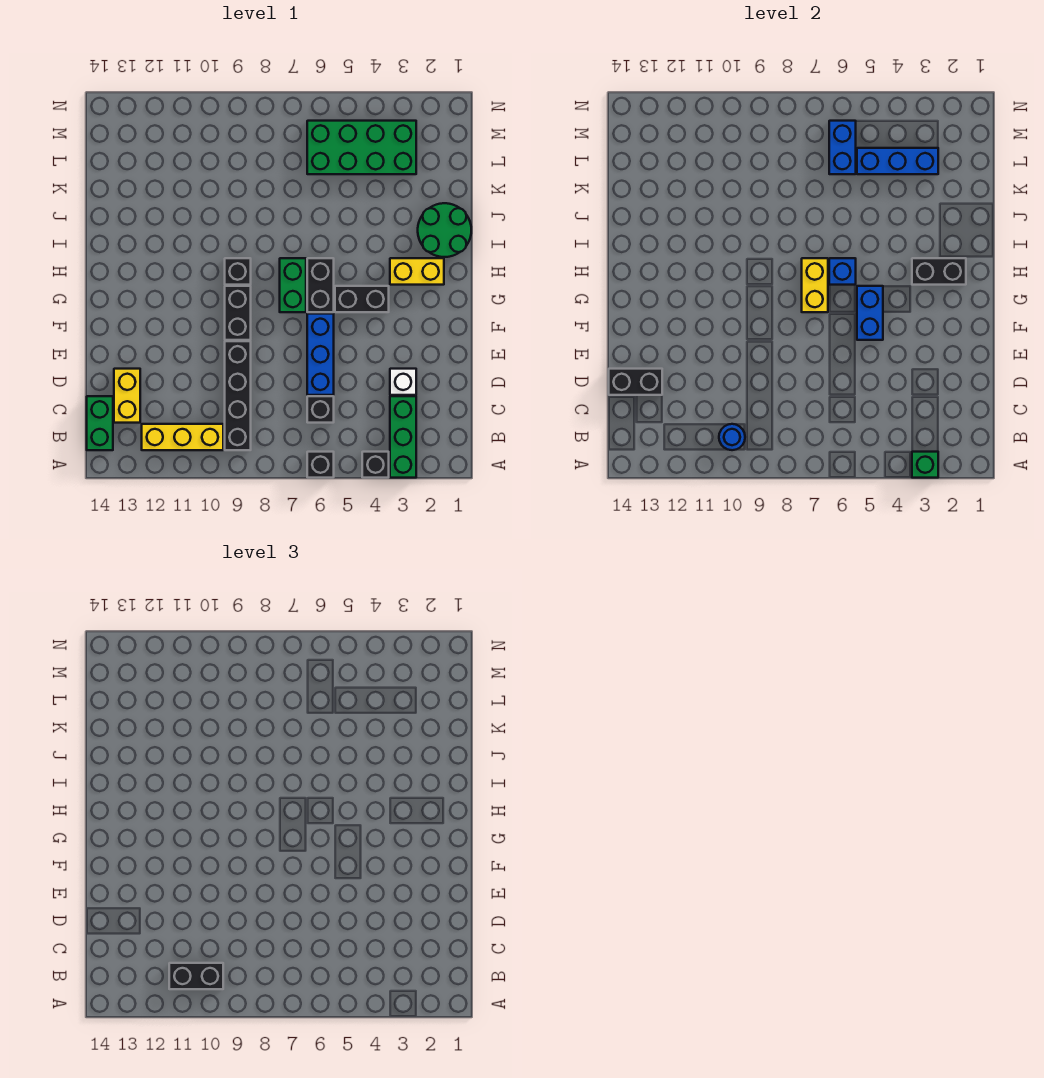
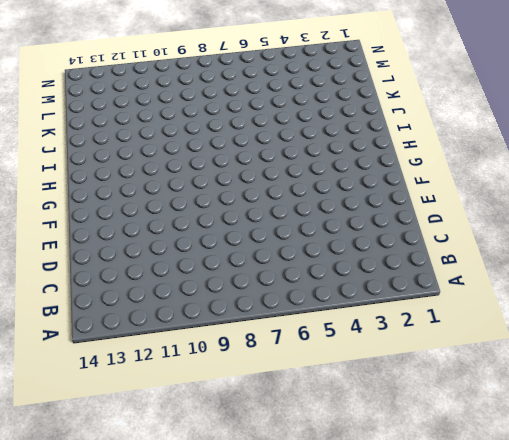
none -> green 1x3 brick [390,396,416,478]
none -> black 1x1 brick [362,452,389,478]
none -> black 1x1 brick [307,452,334,478]

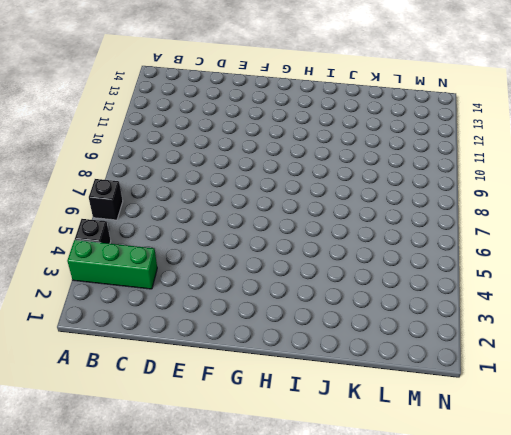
none -> black 1x4 brick [225,341,251,450]
none -> yellow 1x3 brick [142,424,223,450]
none -> green 1x2 brick [87,396,113,450]

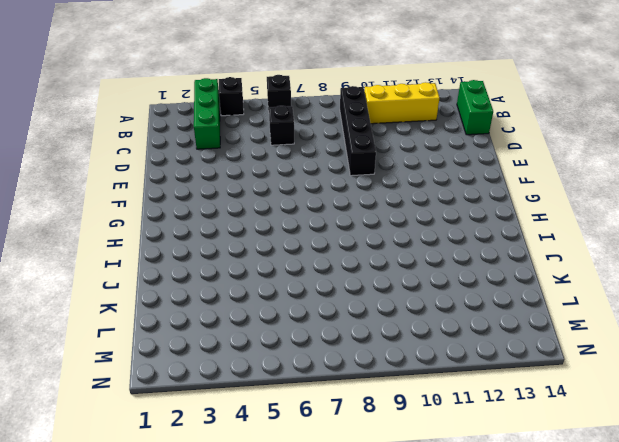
none -> yellow 1x2 brick [114,369,140,423]
none -> white 1x1 brick [390,369,416,395]
none -> blue 1x3 brick [307,314,334,395]

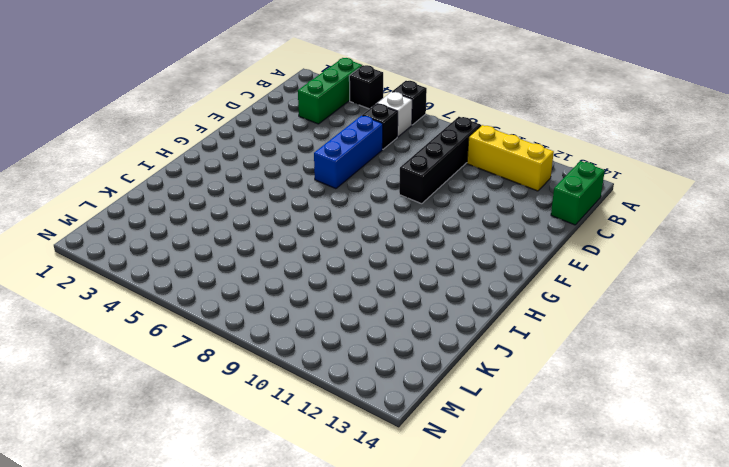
white 1x1 brick [377,92,412,137] -> white 1x1 brick moved to [390,369,416,395]
none -> yellow 1x2 brick [114,369,140,423]
none -> black 1x2 brick [225,286,251,340]
none -> black 1x2 brick [335,286,389,312]

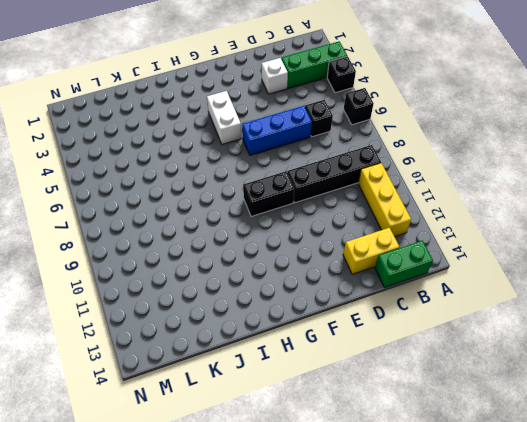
white 1x2 brick [207,91,241,144] -> black 1x2 brick [335,286,389,312]
none -> black 1x2 brick [307,258,334,312]
none -> green 1x2 brick [280,258,306,312]
none -> yellow 1x2 brick [390,258,444,285]

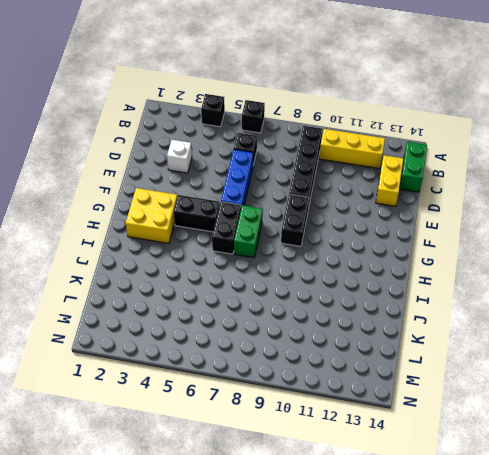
yellow 2x2 brick [126,188,177,243] -> yellow 1x2 brick [390,258,444,285]
none -> green 1x3 brick [390,396,416,478]
none -> black 1x1 brick [225,258,251,285]
none -> green 2x2 round brick [418,203,471,257]

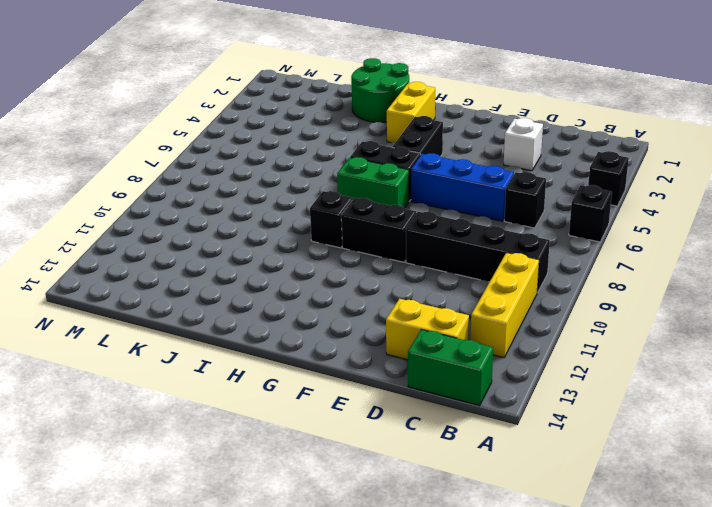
none -> green 1x3 brick [390,396,416,478]
none -> green 2x4 brick [307,121,416,174]
none -> green 1x1 brick [912,452,938,478]

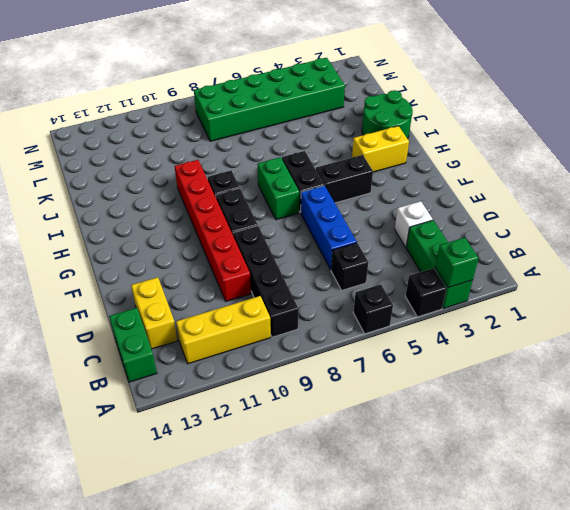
red 1x6 brick [175,160,251,301] -> none
green 2x6 brick [194,58,345,141] -> green 2x4 brick [307,121,416,174]
none -> blue 1x1 round brick [719,424,745,450]
none -> black 1x2 brick [609,369,662,395]
none -> blue 1x2 brick [857,286,883,340]

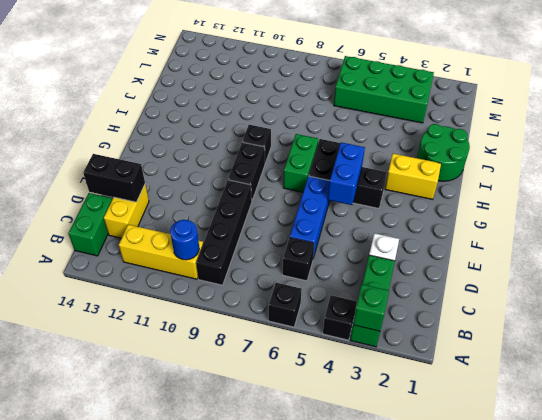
none -> yellow 1x2 brick [802,258,828,312]
none -> black 1x2 brick [912,258,966,285]
none -> blue 1x1 brick [829,258,856,285]

